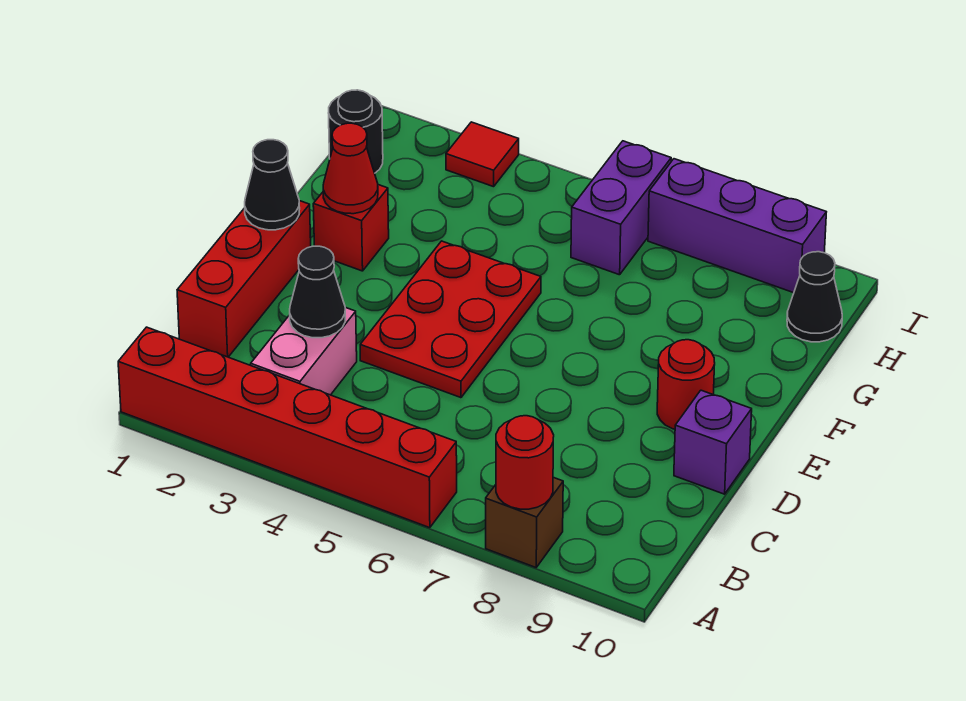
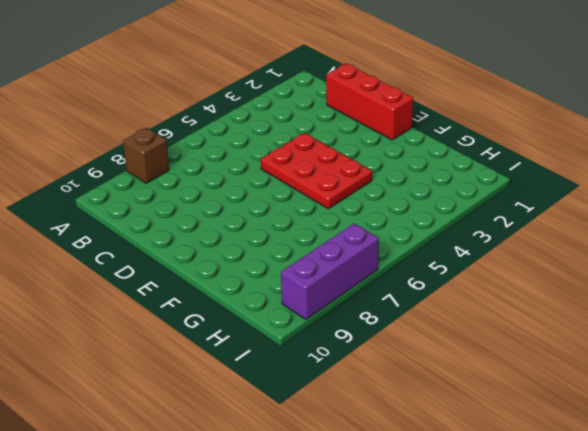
none -> red 1x6 brick [118,327,457,528]
none -> pink 1x2 brick [251,307,357,395]
none -> purple 1x1 brick [674,390,752,494]

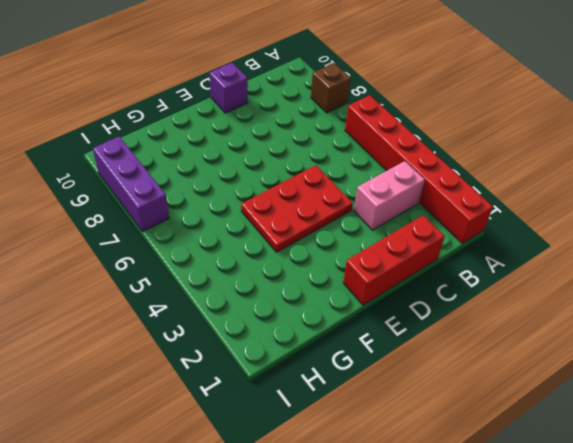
none -> red 1x1 round brick [657,340,715,429]
none -> red 1x1 brick [313,185,389,271]
none -> black 1x1 round brick [329,90,383,173]

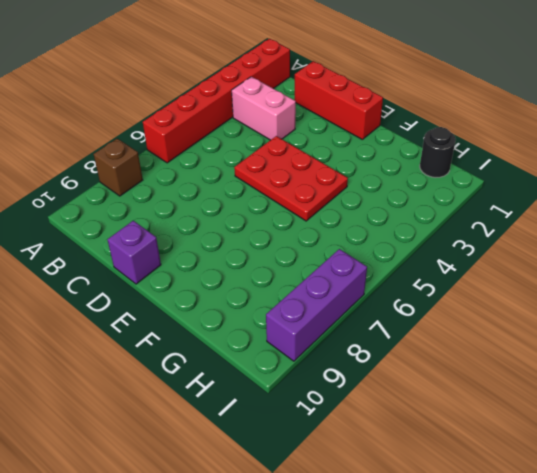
none -> red 1x1 round brick [657,340,715,429]
none -> red 1x1 brick [313,185,389,271]
none -> purple 1x2 brick [571,141,671,275]

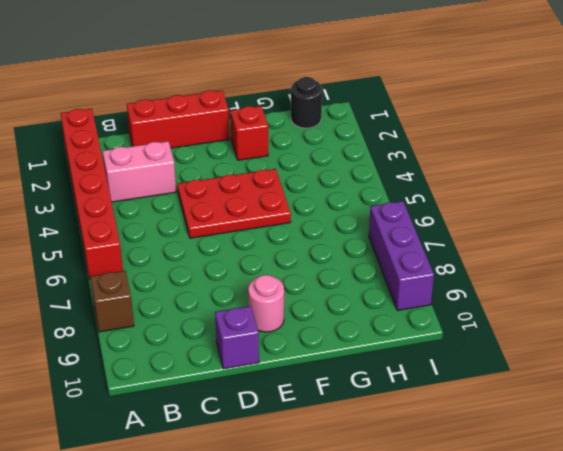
pink 1x1 round brick [248,275,284,332] -> red 1x1 round brick [657,340,715,429]
none -> purple 1x2 brick [571,141,671,275]
none -> black 1x1 cone [787,252,842,342]
none -> red 1x1 tile [446,122,519,187]

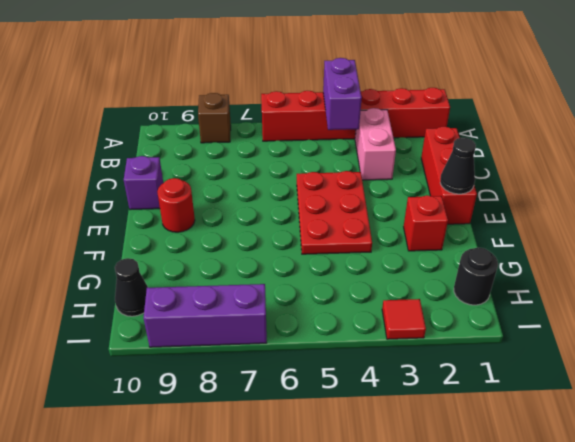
purple 1x2 brick [323,58,362,130] -> purple 1x2 brick moved to [571,141,671,275]
none -> red 1x1 round brick [496,416,554,509]
none -> black 1x1 cone [290,246,345,338]
none -> red 1x1 cone [323,123,378,214]

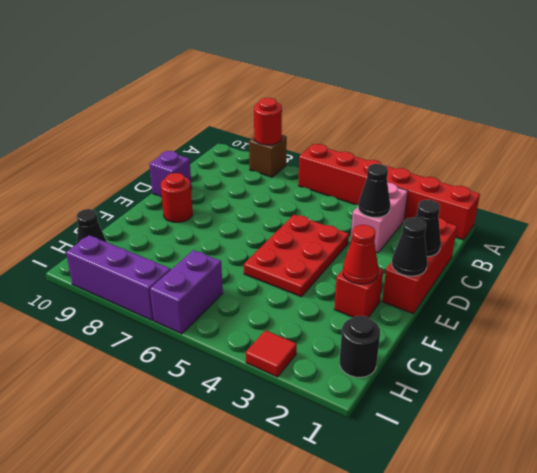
black 1x1 cone [416,200,441,257] -> none

